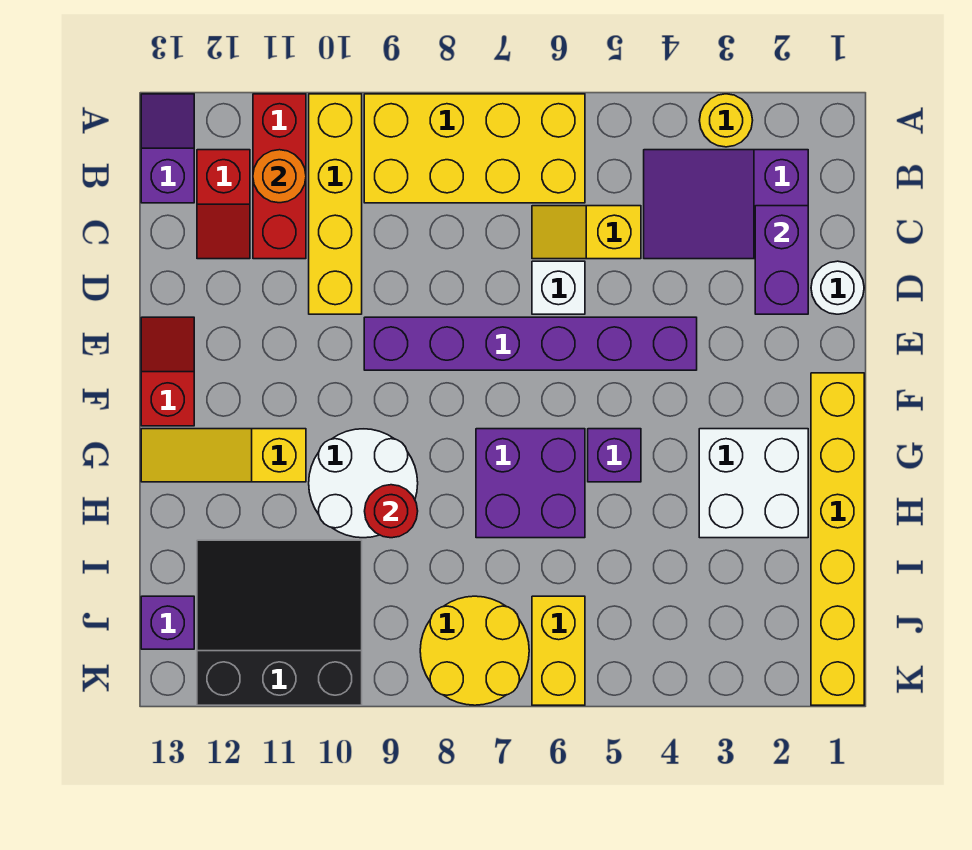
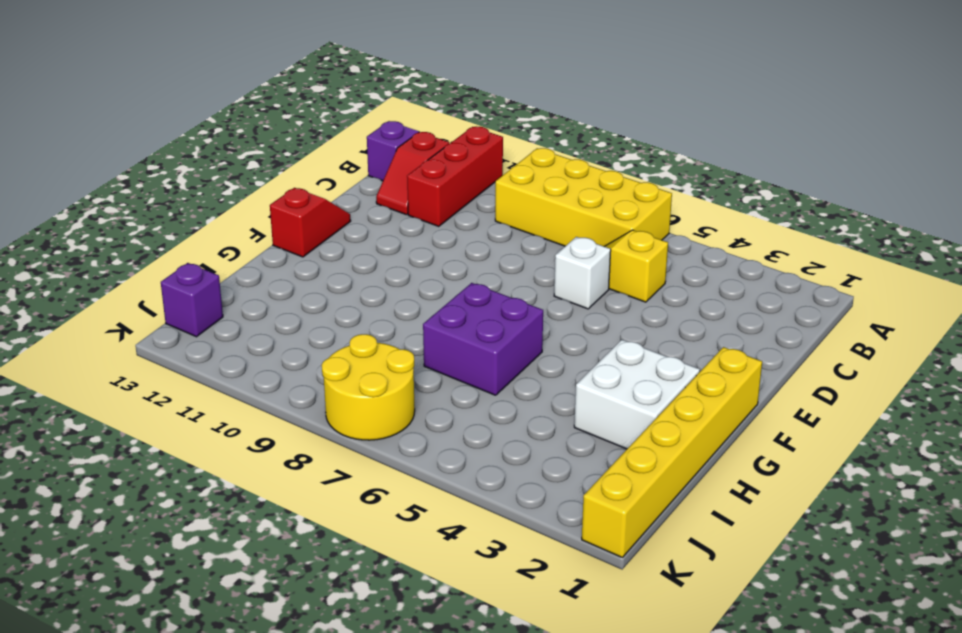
none -> yellow 1x1 round brick [699,94,753,147]
none -> yellow 1x4 brick [309,94,362,314]
none -> purple 2x3 slope [644,150,808,259]

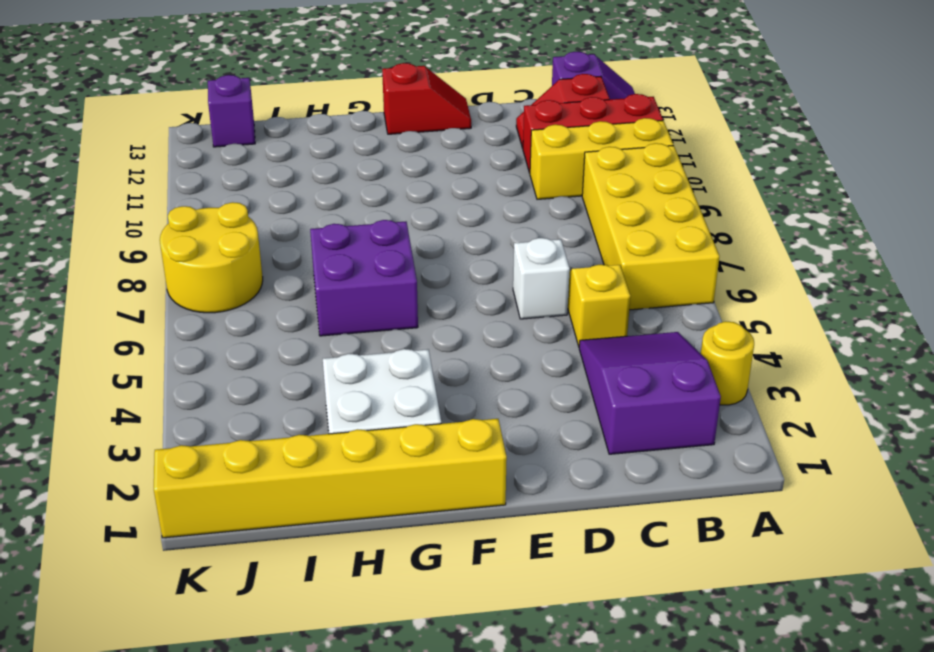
yellow 1x3 brick [530,118,673,199] -> yellow 1x4 brick [309,94,362,314]
none -> white 1x1 round brick [811,261,864,314]
none -> purple 1x6 brick [364,317,697,370]
none -> purple 1x1 brick [588,429,641,482]

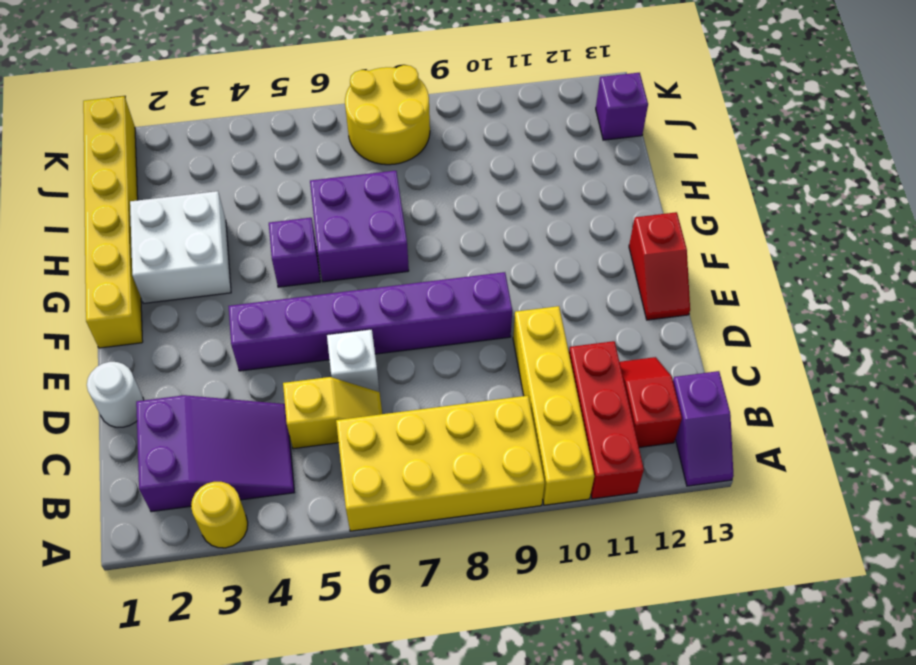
none -> white 2x2 round brick [309,429,418,538]
none -> yellow 1x3 slope [141,429,306,482]
none -> black 3x3 slope [197,540,362,705]

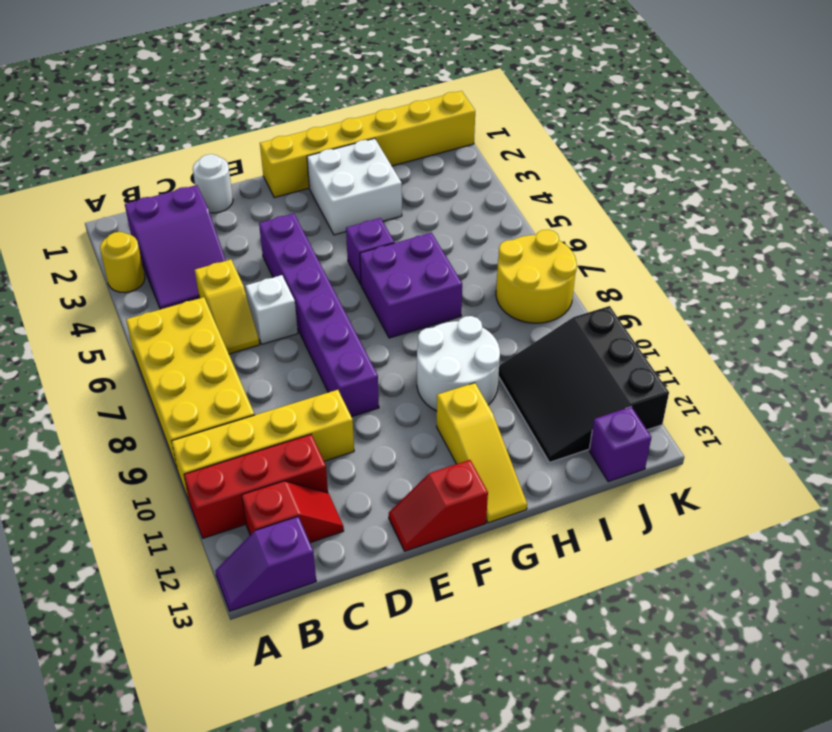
none -> yellow 1x2 brick [532,596,585,705]
none -> orange 1x1 round brick [253,150,306,203]
none -> purple 1x2 brick [755,206,808,314]

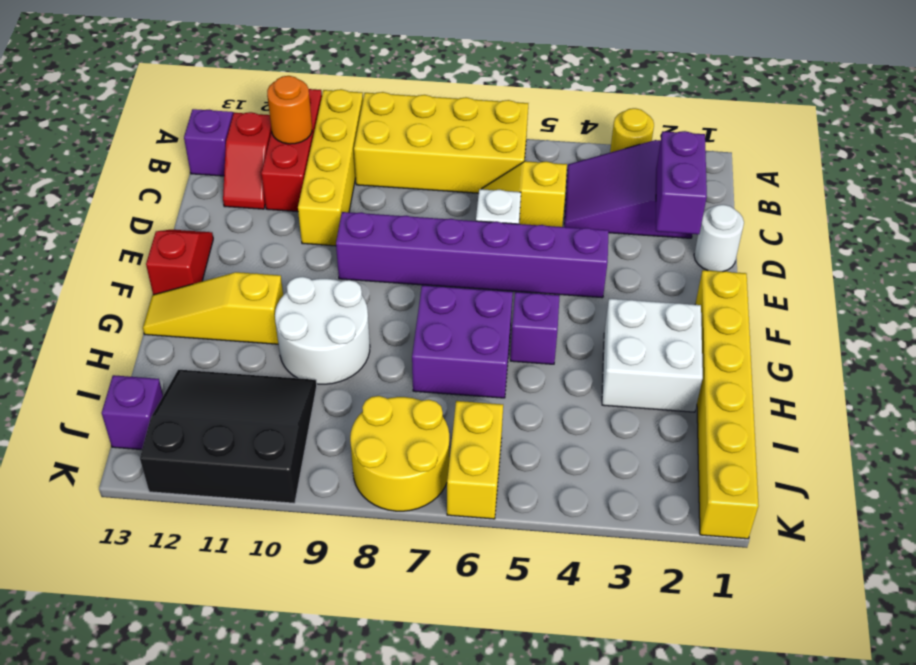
none -> red 1x1 round brick [365,485,418,538]

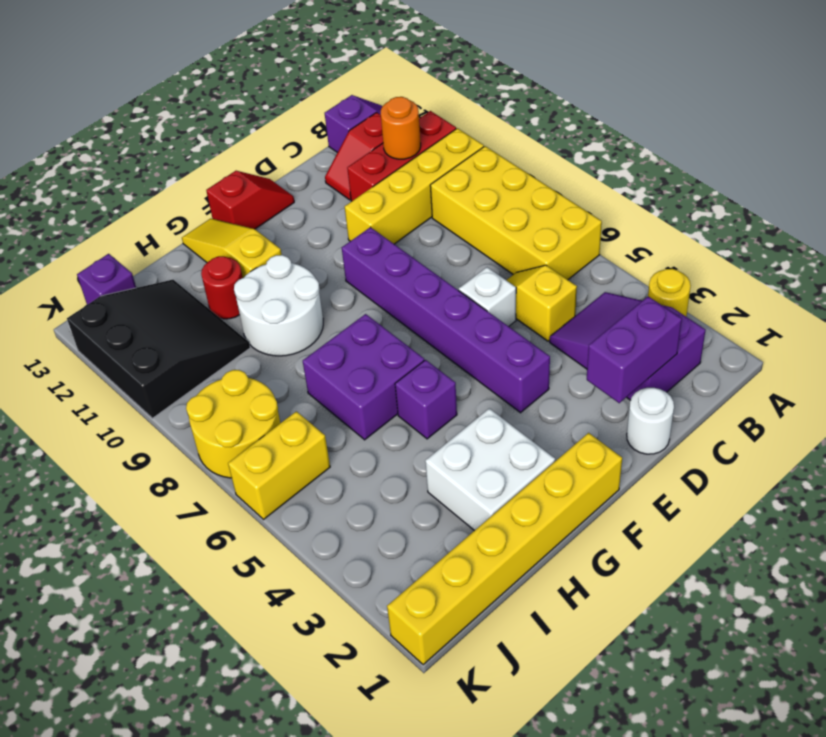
red 1x1 round brick [201,256,243,319] -> red 1x1 round brick moved to [365,485,418,538]

